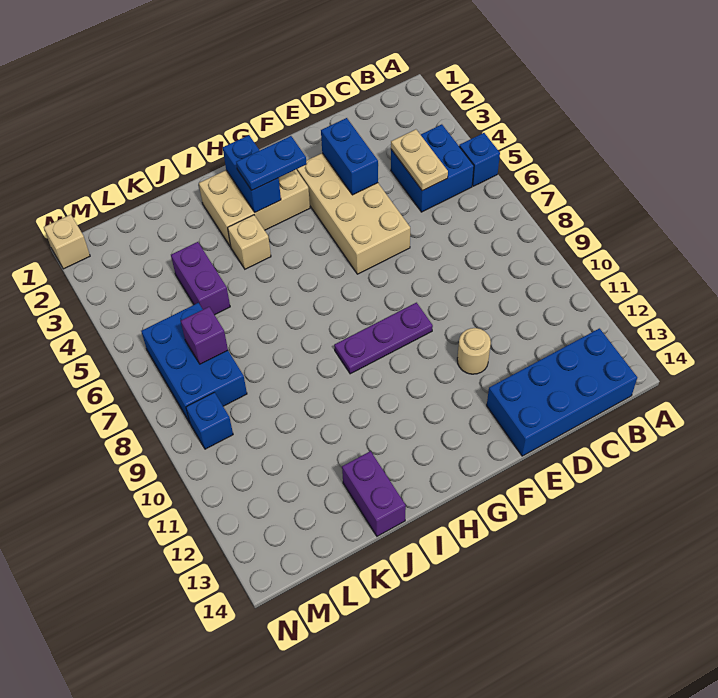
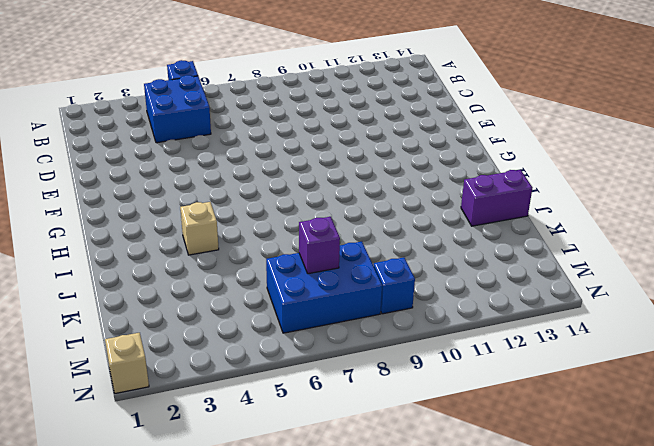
none -> blue 2x4 brick [487,328,637,456]
none -> tan 2x4 brick [296,153,410,274]
none -> tan 1x1 round brick [457,328,491,374]

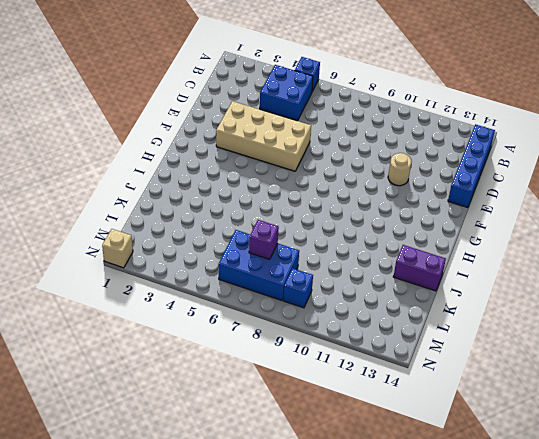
blue 1x4 brick [448,124,495,208] -> blue 2x4 brick [487,328,637,456]
none -> purple 1x3 plate [334,303,433,374]
none -> tan 2x3 brick [199,170,310,247]
none -> tan 1x1 brick [228,215,271,269]

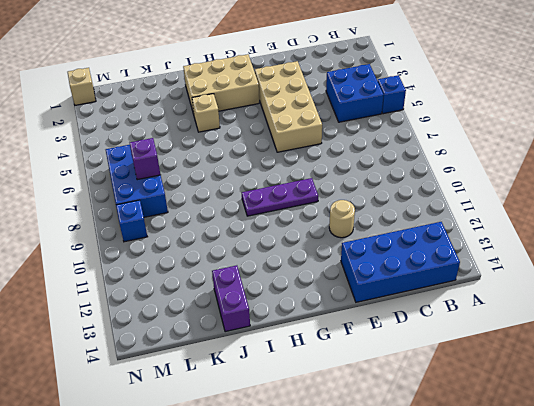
none -> purple 1x2 brick [171,242,230,315]
none -> tan 1x2 plate [391,129,448,191]
none -> blue 1x2 brick [321,118,378,195]

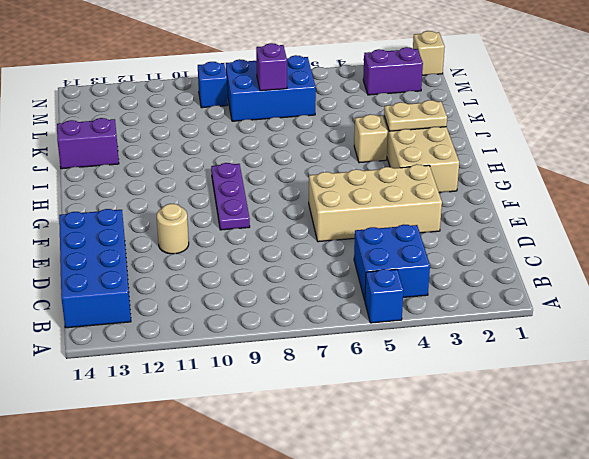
tan 1x2 plate [384,100,447,131] -> tan 1x2 plate moved to [391,129,448,191]
purple 1x2 brick [363,47,423,95] -> purple 1x2 brick moved to [171,242,230,315]
none -> blue 1x2 brick [321,118,378,195]
none -> blue 1x2 brick [223,135,281,212]
none -> blue 1x2 plate [236,136,307,190]

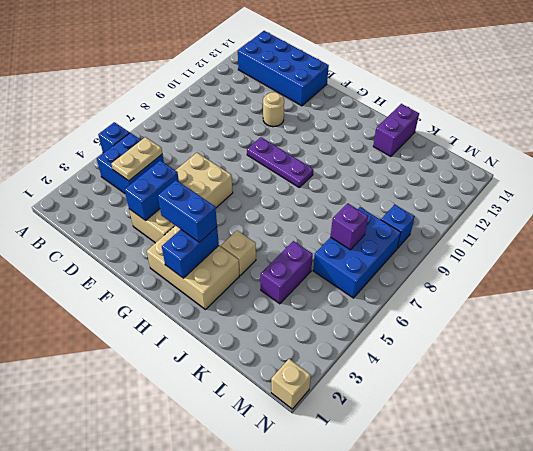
blue 1x2 brick [158,180,217,242] -> blue 1x2 plate [236,136,307,190]

